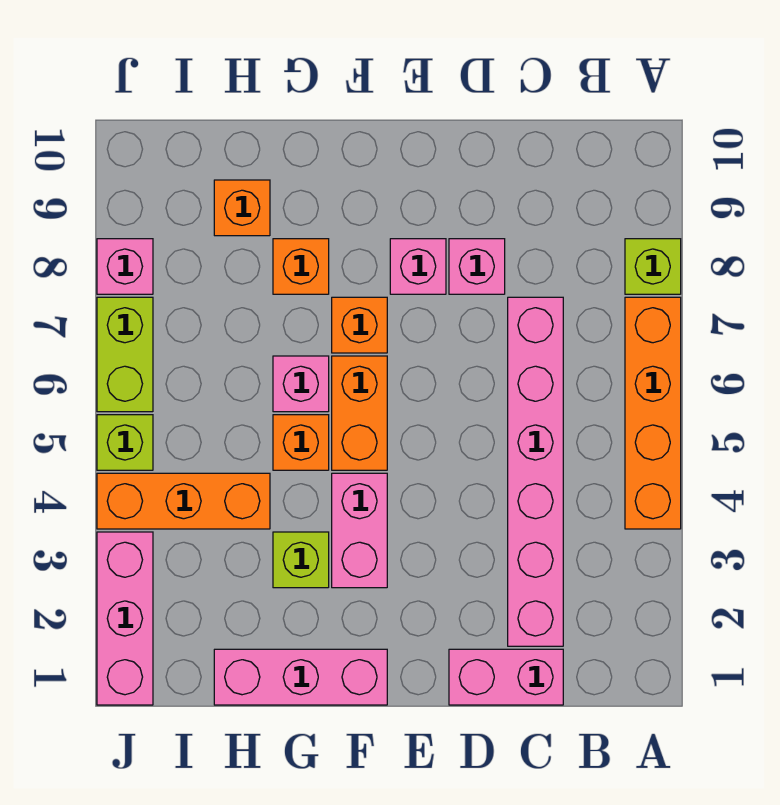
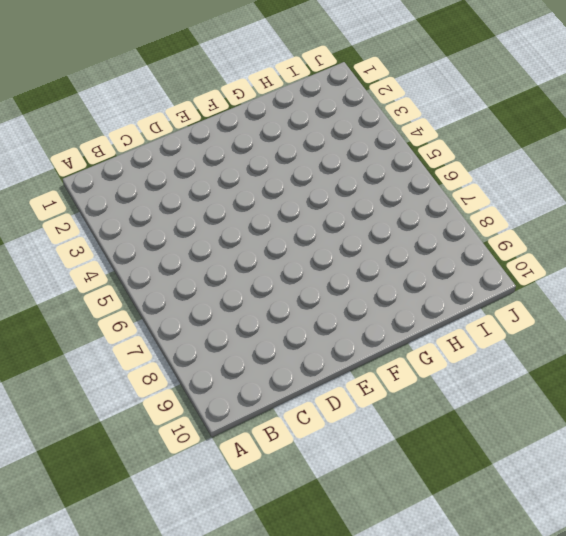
none -> orange 1x4 brick [625,297,681,529]
none -> lime 1x1 brick [625,239,681,294]
none -> pink 1x2 brick [449,649,563,705]

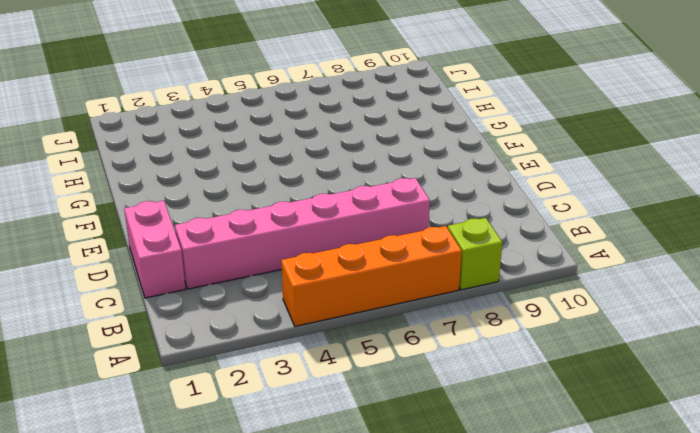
none -> pink 1x1 brick [449,239,505,294]
none -> pink 1x1 brick [390,239,446,294]
none -> pink 1x3 brick [214,649,387,705]

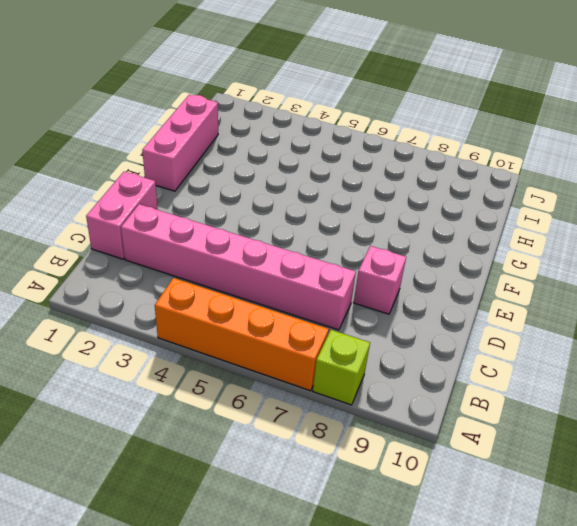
none -> pink 1x1 brick [390,239,446,294]
none -> pink 1x2 brick [332,473,387,588]
none -> orange 1x2 brick [332,356,387,470]

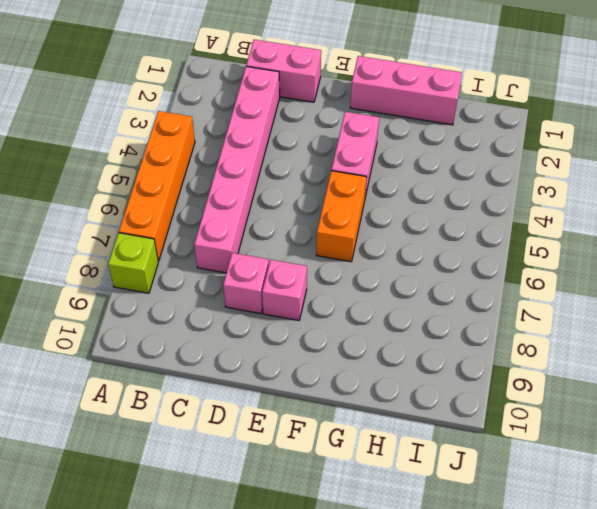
none -> orange 1x1 brick [332,297,387,353]
none -> lime 1x1 brick [273,532,329,588]
none -> orange 1x1 brick [273,415,329,470]

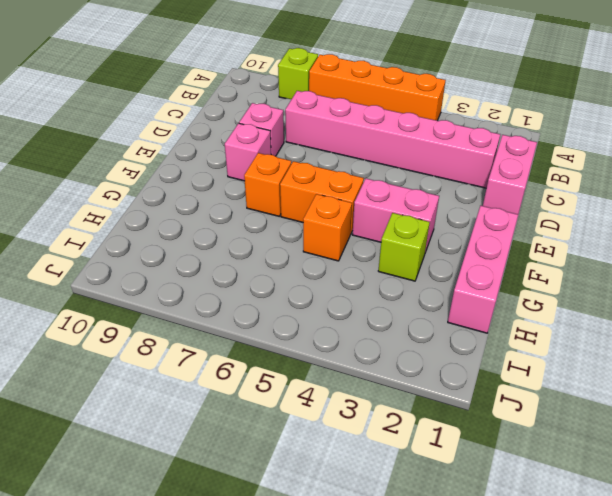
none -> pink 1x1 brick [273,356,329,412]
none -> orange 1x1 brick [273,239,329,294]
none -> orange 1x3 brick [97,473,270,529]

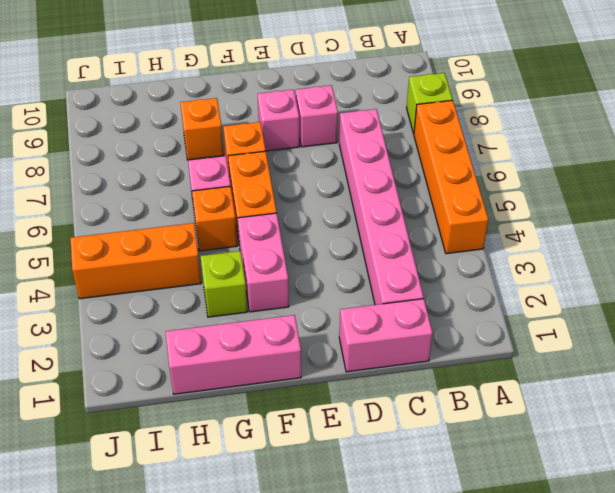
none -> orange 1x1 brick [214,180,270,236]
none -> pink 1x3 brick [97,532,153,705]
none -> lime 1x1 brick [97,415,153,470]

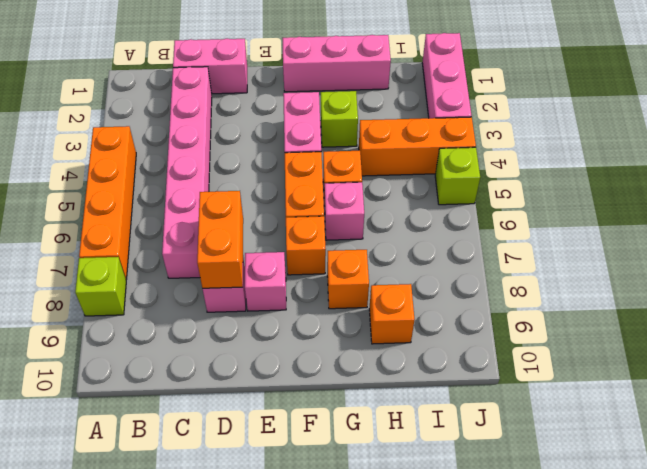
orange 1x2 brick [197,191,243,288] -> none
none -> lime 1x2 brick [97,297,153,412]
none -> pink 1x1 brick [97,239,153,294]

